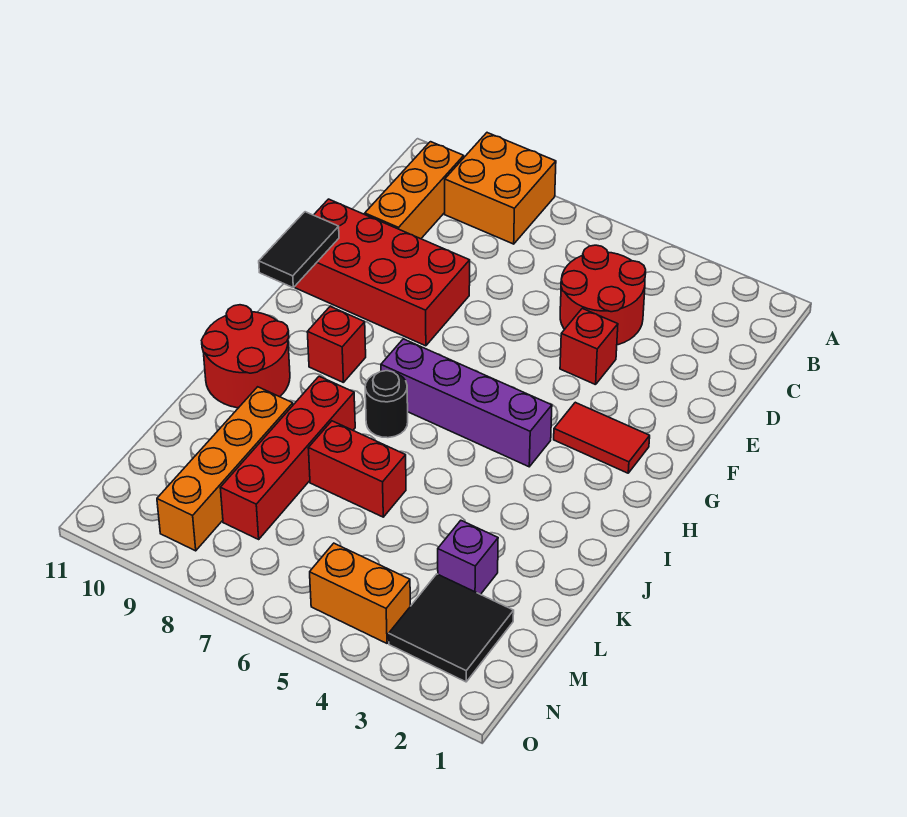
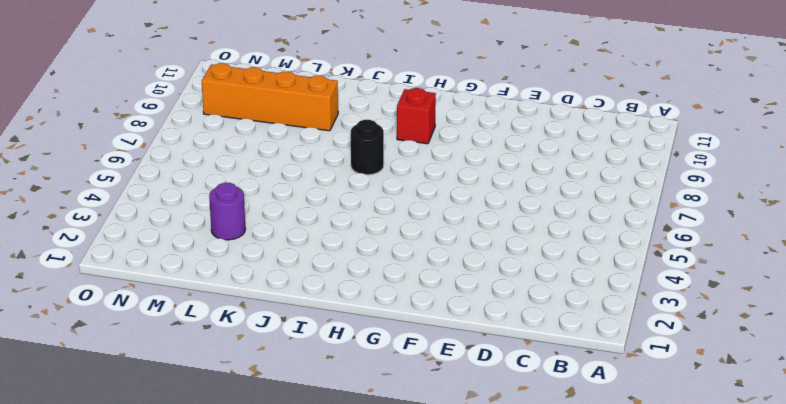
purple 1x1 round brick [209,183,246,240] -> purple 1x1 brick [438,521,498,594]
none -> orange 2x2 brick [445,133,556,244]
none -> orange 1x3 brick [365,142,464,239]
none -> red 2x2 round brick [560,245,646,345]

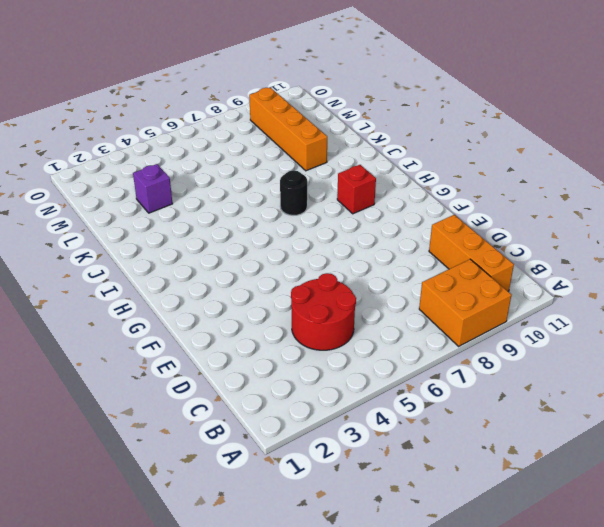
none -> red 1x1 brick [560,308,618,385]
none -> red 2x4 brick [294,199,470,346]
none -> red 1x2 tile [554,402,650,473]

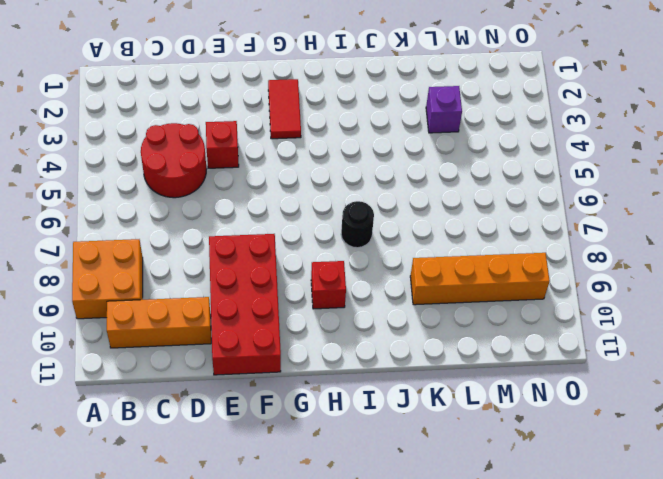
none -> purple 1x4 brick [381,339,552,467]
none -> red 2x2 round brick [202,305,290,408]
none -> red 1x4 brick [220,376,355,539]

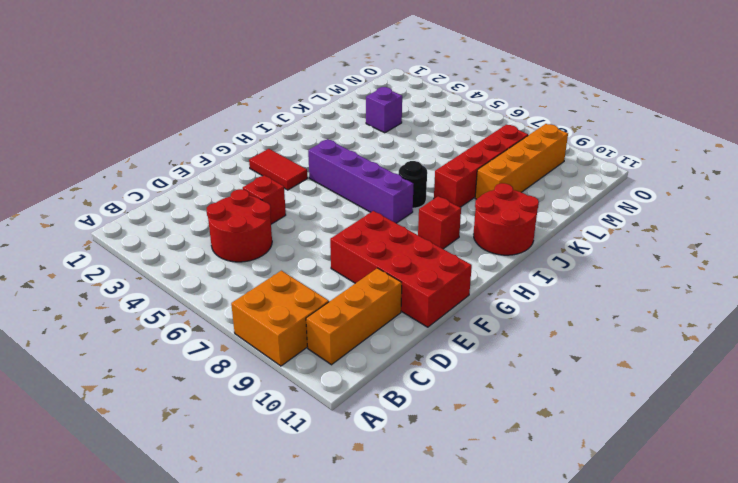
none -> red 1x2 brick [308,421,406,517]
none -> black 2x2 tile [389,574,514,682]
none -> orange 1x2 brick [310,543,410,643]

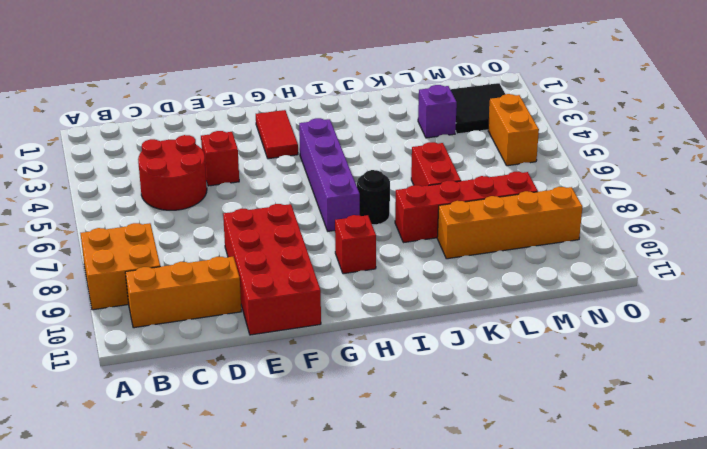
none -> red 2x2 round brick [202,305,290,408]
none -> black 1x2 tile [259,212,339,287]

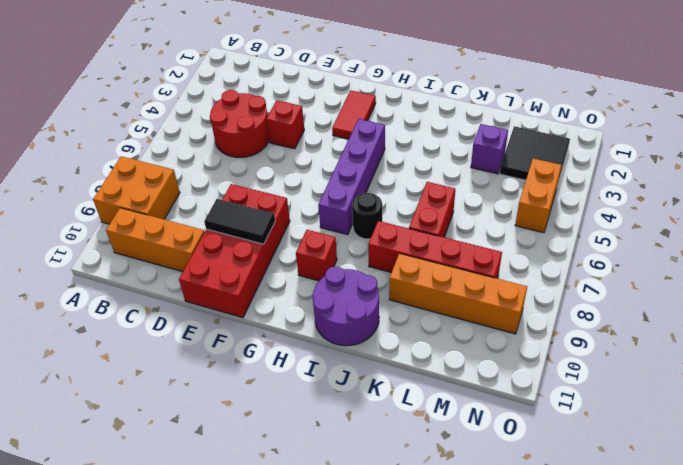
black 1x2 tile [204,199,275,244] -> black 1x2 tile moved to [259,212,339,287]
purple 2x2 round brick [313,267,379,346] -> red 2x2 round brick [202,305,290,408]

